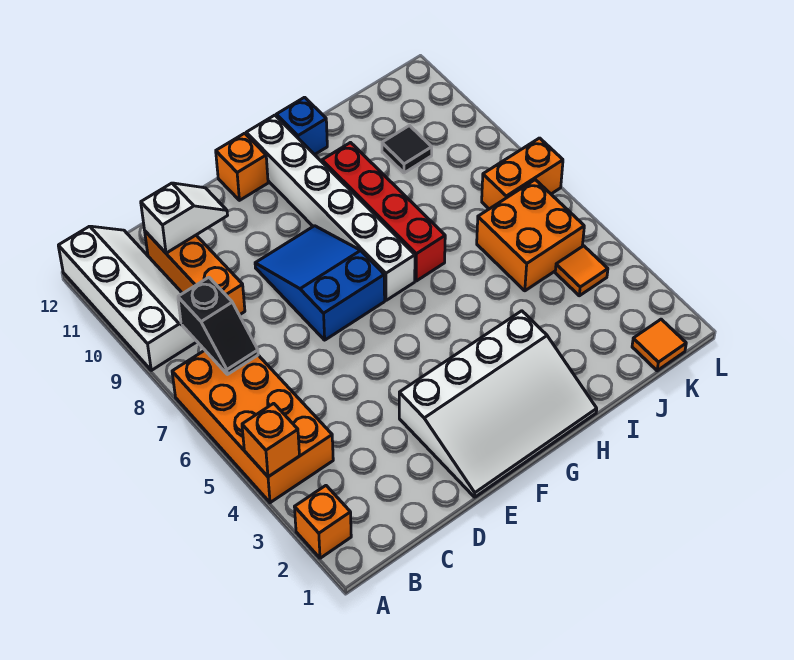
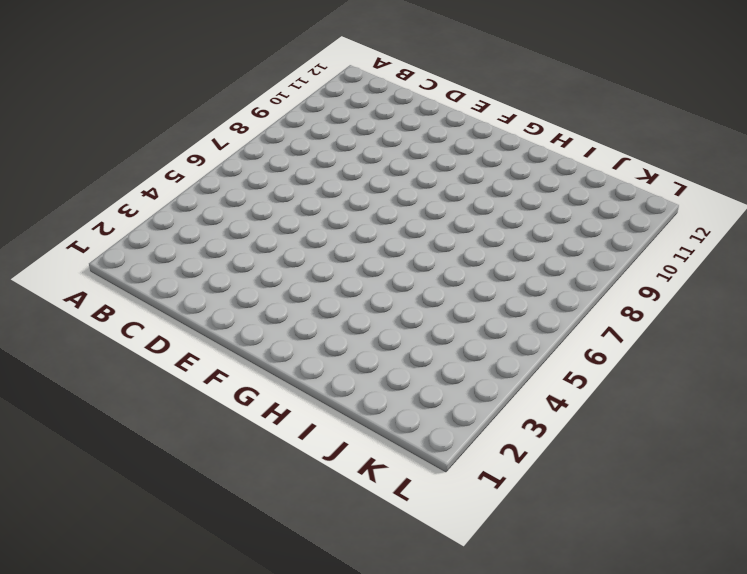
none -> orange 1x1 brick [295,486,351,558]
none -> orange 2x4 brick [172,350,333,503]
none -> white 2x4 slope [58,226,197,370]

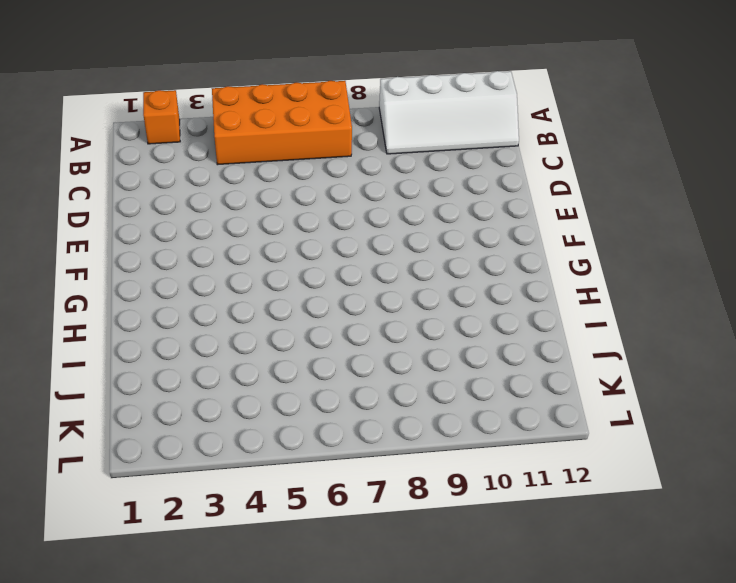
none -> orange 1x3 brick [145,231,245,315]
none -> white 3x4 slope [399,311,597,497]
none -> blue 2x3 slope [255,226,385,340]

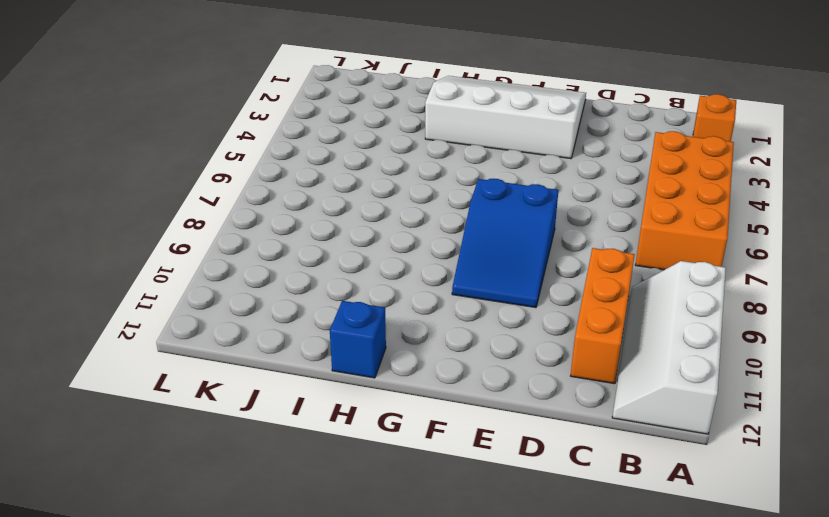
none -> orange 1x1 brick [216,133,268,200]
none -> white 1x6 brick [246,115,415,300]
none -> red 1x4 brick [322,143,445,281]

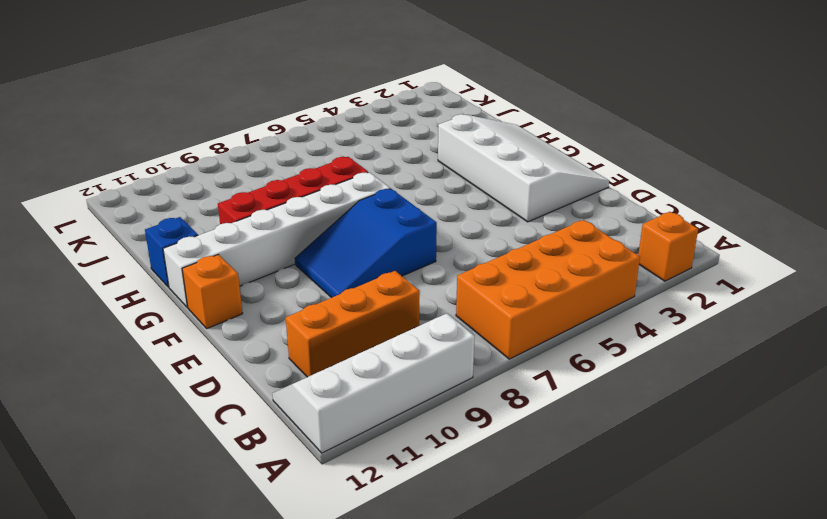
none -> orange 2x2 brick [477,180,584,291]
none -> black 1x1 tile [382,126,432,173]
none -> orange 1x1 tile [632,319,686,371]

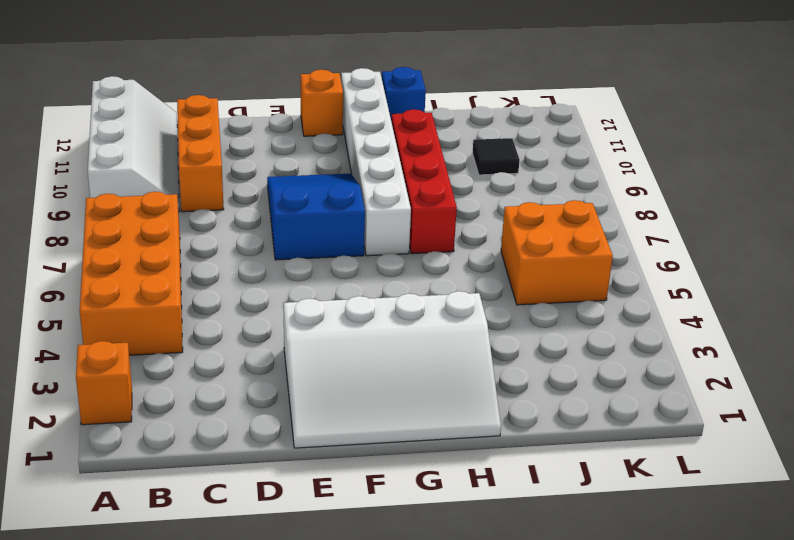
none -> orange 1x1 tile [632,319,686,371]
none -> orange 1x1 tile [555,246,608,296]
none -> orange 1x2 brick [482,138,563,209]

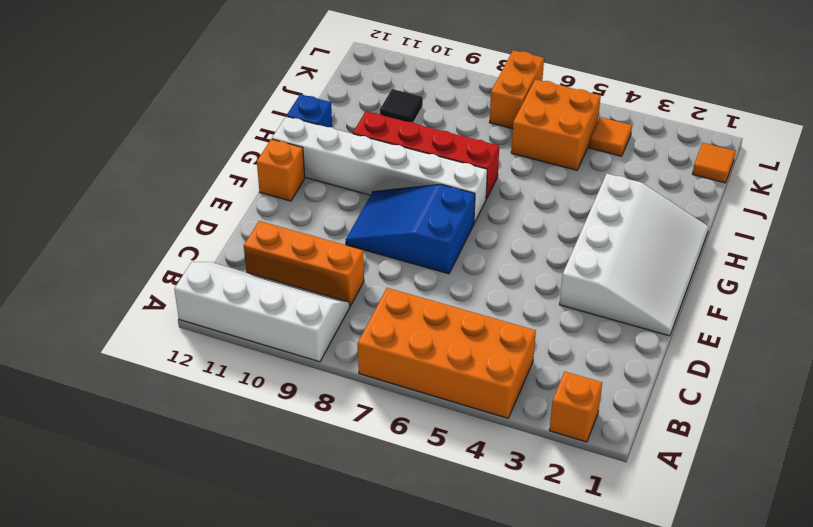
none -> orange 1x1 brick [242,403,300,477]
none -> black 1x2 slope [178,277,258,374]
none -> white 1x2 slope [141,183,228,253]

